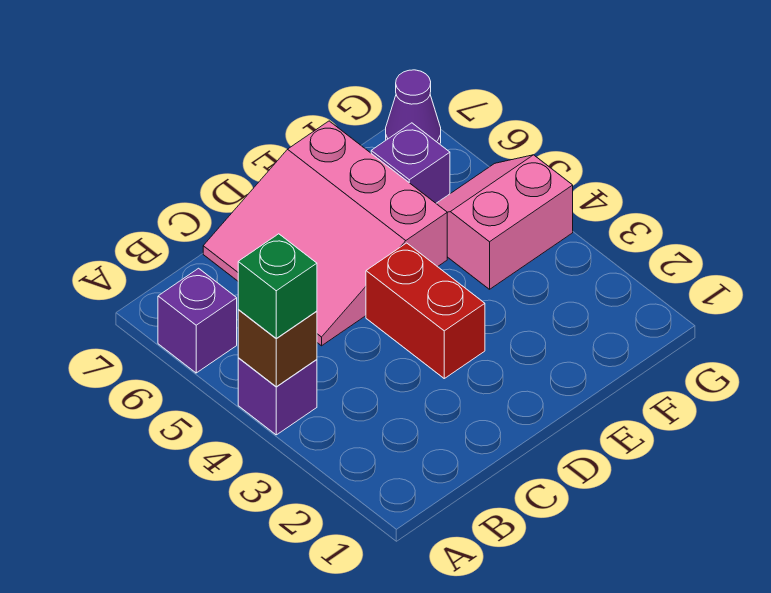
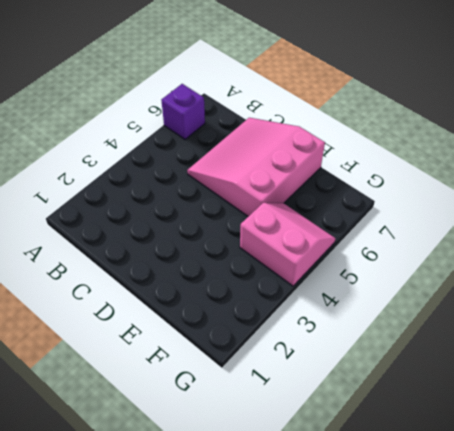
none -> purple 1x1 brick [238,358,317,435]
none -> red 1x2 brick [366,243,485,378]

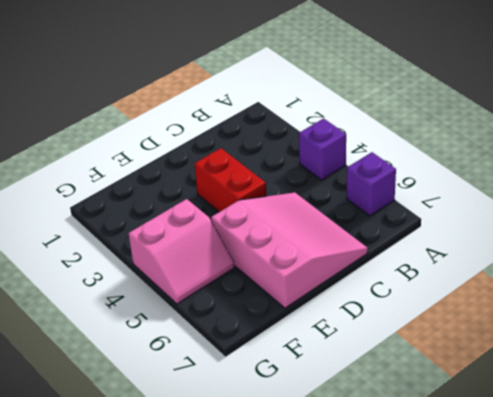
none -> purple 1x1 brick [371,123,450,203]
none -> purple 1x1 cone [386,70,441,144]

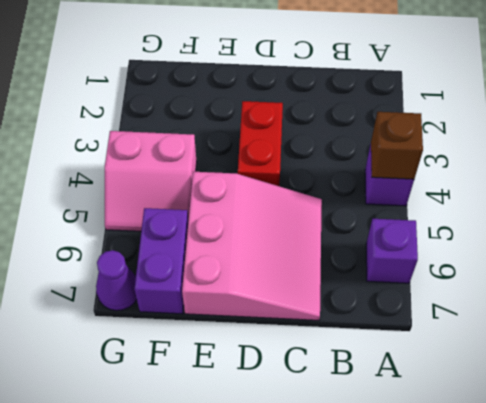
purple 1x2 brick [134,208,188,314] -> purple 1x1 brick [371,123,450,203]
none -> green 1x1 brick [238,234,317,339]

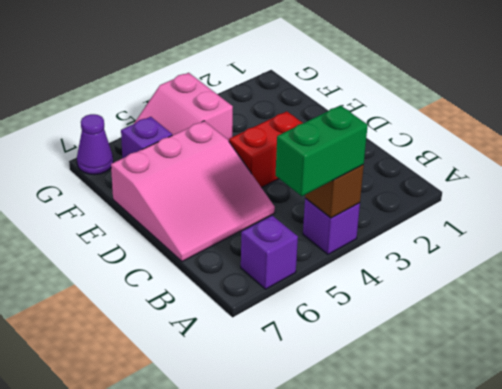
green 1x2 brick [275,105,368,196] -> green 1x1 brick [238,234,317,339]

